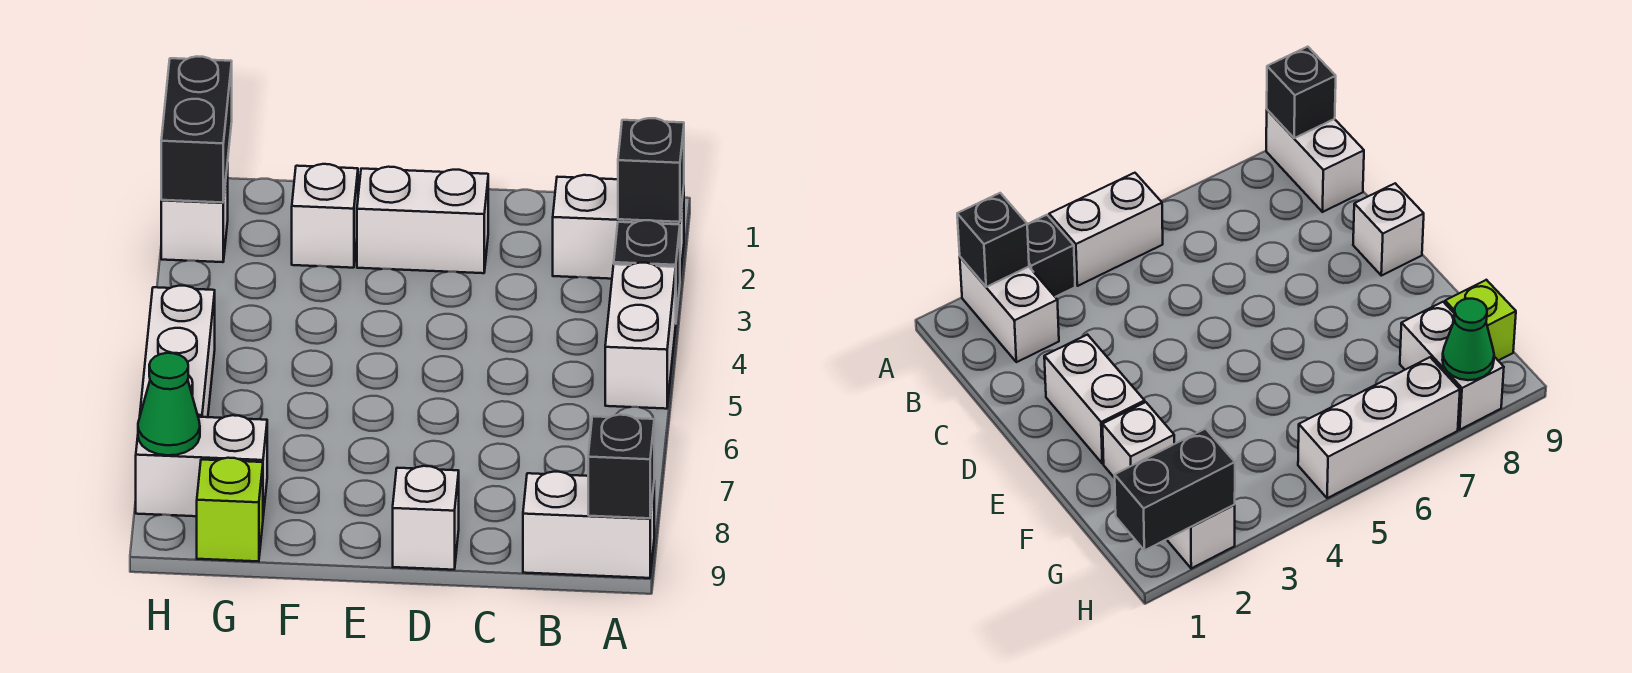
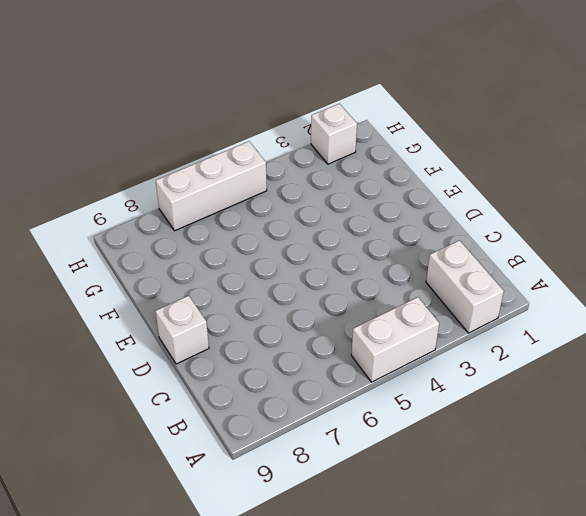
none -> black 1x1 brick [614,220,680,317]
none -> white 1x2 brick [523,472,654,578]
none -> white 1x2 brick [357,167,488,273]

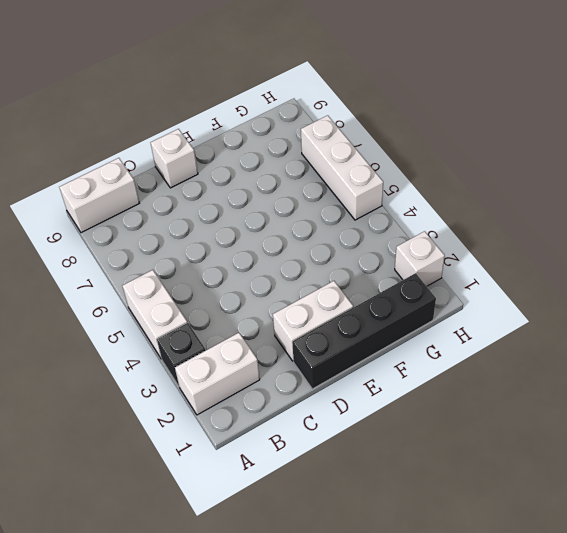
black 1x4 brick [292,273,436,389] -> none
none -> white 1x1 brick [292,164,358,268]
none -> white 1x2 brick [136,415,267,516]
none -> lime 1x1 brick [197,458,263,561]

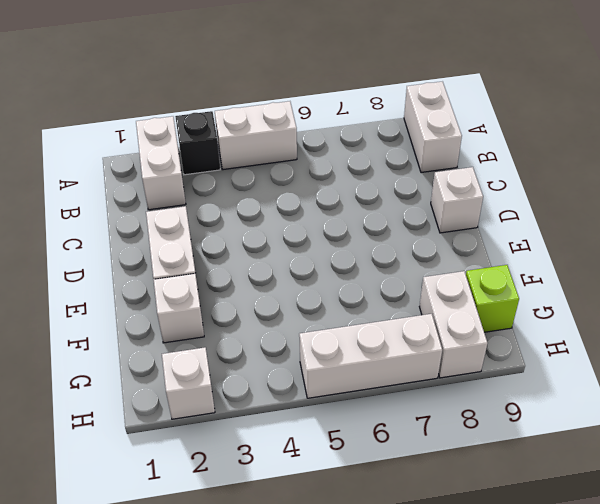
none -> black 1x1 brick [618,118,684,222]
none -> black 1x1 brick [588,415,654,518]
none -> black 1x2 brick [161,56,232,203]

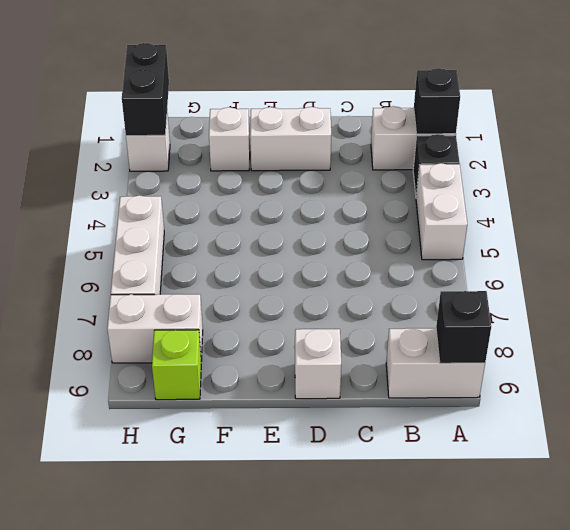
none -> green 1x1 cone [138,353,200,455]

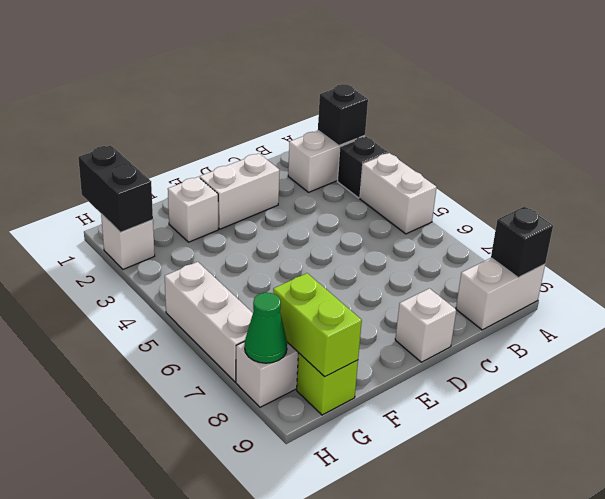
lime 1x2 brick [273,273,362,377] -> none

